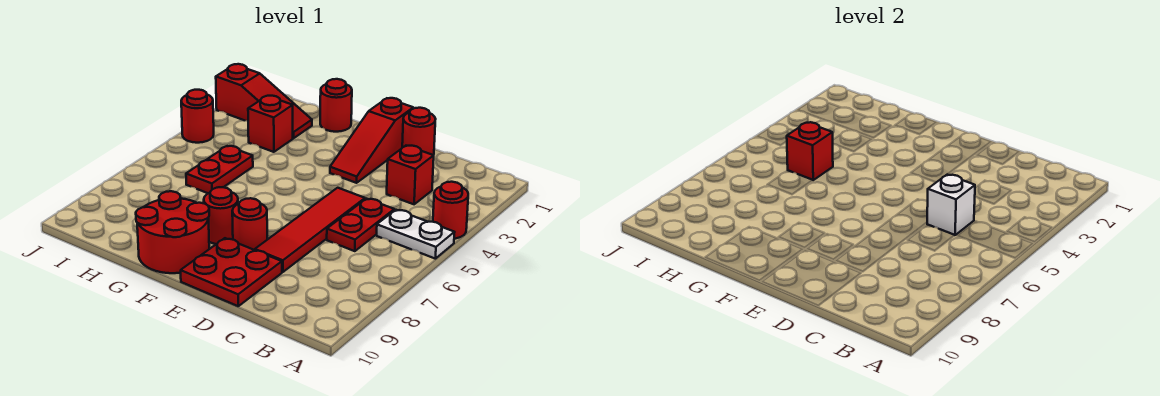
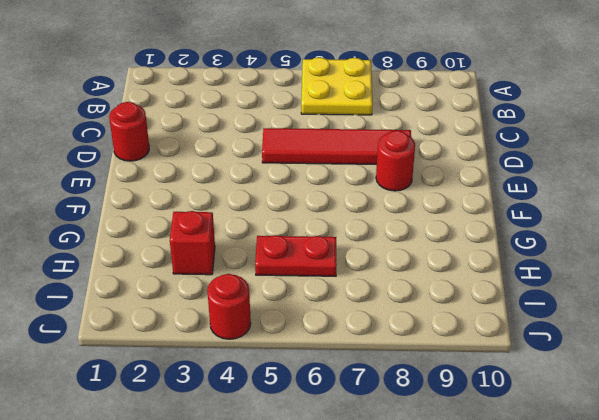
yellow 2x2 plate [301,57,373,115] -> none
none -> red 1x1 round brick [433,182,468,239]
none -> white 1x2 plate [377,210,455,259]
none -> red 1x1 brick [387,146,434,204]

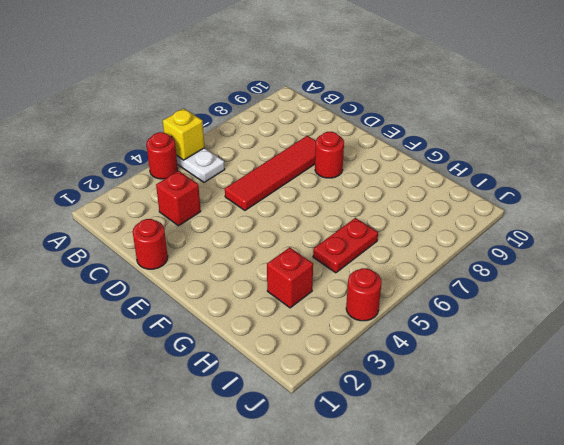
yellow 1x1 brick [163,109,204,160] -> none
none -> red 1x2 plate [327,199,394,251]
none -> red 2x2 plate [181,238,282,306]
none -> red 1x3 slope [330,98,413,183]

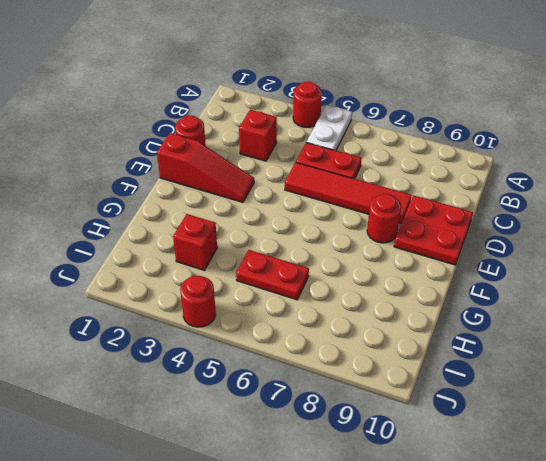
none -> red 1x1 round brick [204,187,238,244]
none -> red 2x2 round brick [136,191,209,273]
none -> red 1x1 round brick [320,79,352,132]

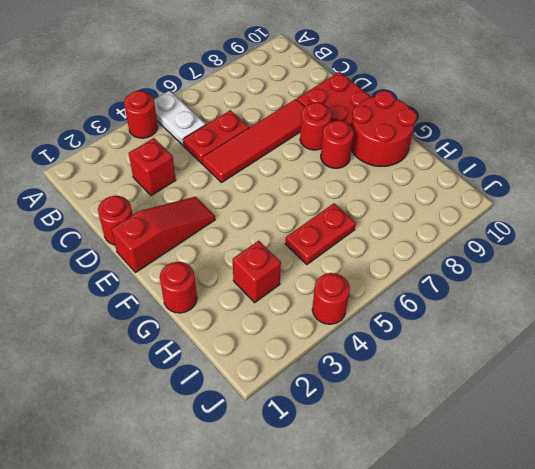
none -> red 1x3 slope [216,64,312,138]
none -> white 1x1 brick [927,174,975,235]
none -> red 1x1 brick [787,122,833,180]

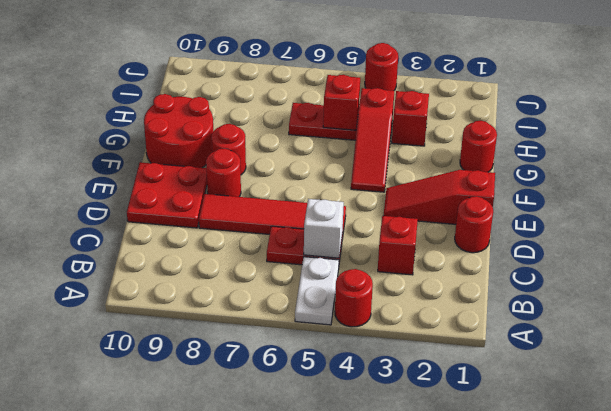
red 1x3 slope [351,88,394,192] -> red 1x3 slope moved to [216,64,312,138]

